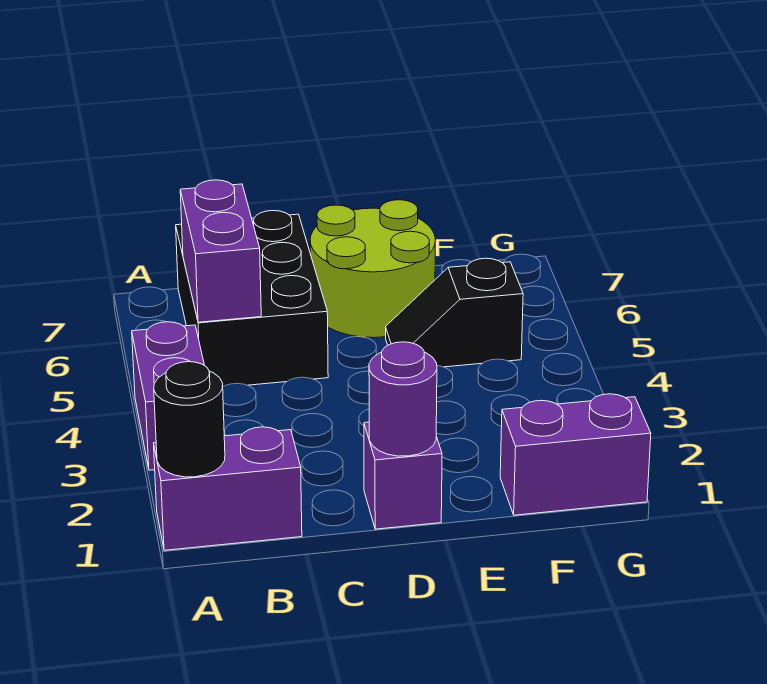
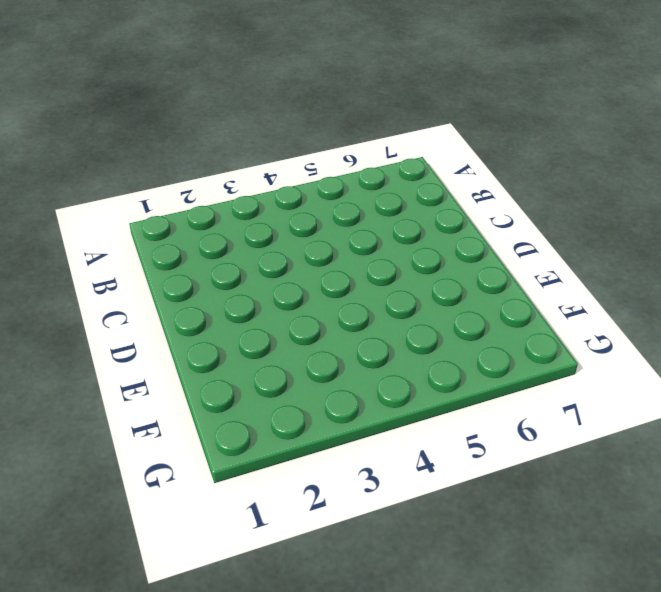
none -> purple 1x2 brick [154,427,302,550]
none -> purple 1x2 brick [132,322,204,470]

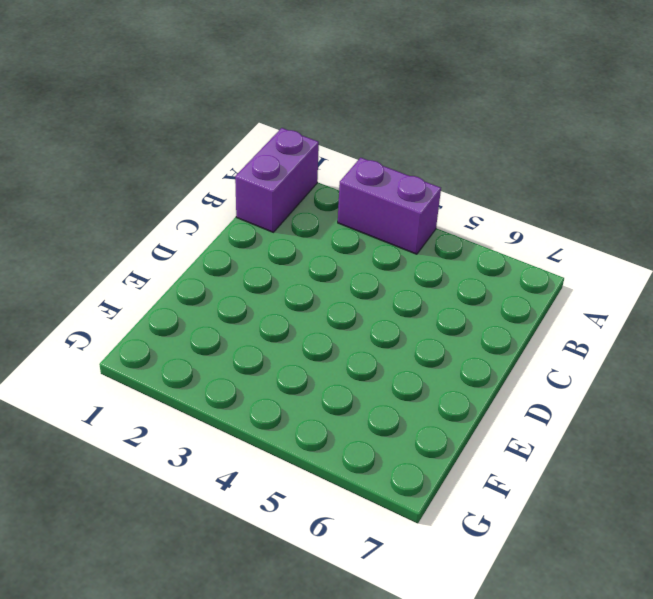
none -> black 2x3 brick [176,211,328,386]
none -> purple 1x1 brick [364,422,442,529]

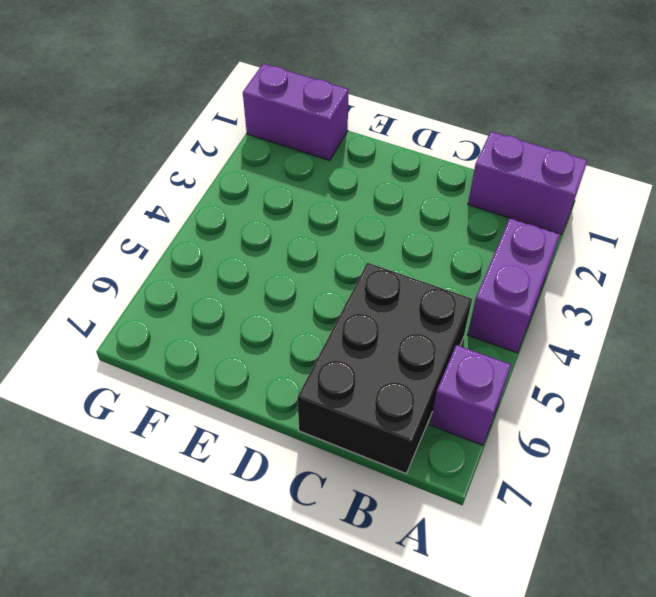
purple 1x1 brick [430,345,511,445] -> purple 1x1 brick moved to [364,422,442,529]
none -> lime 2x2 round brick [310,200,435,338]
none -> black 1x2 slope [386,258,523,367]

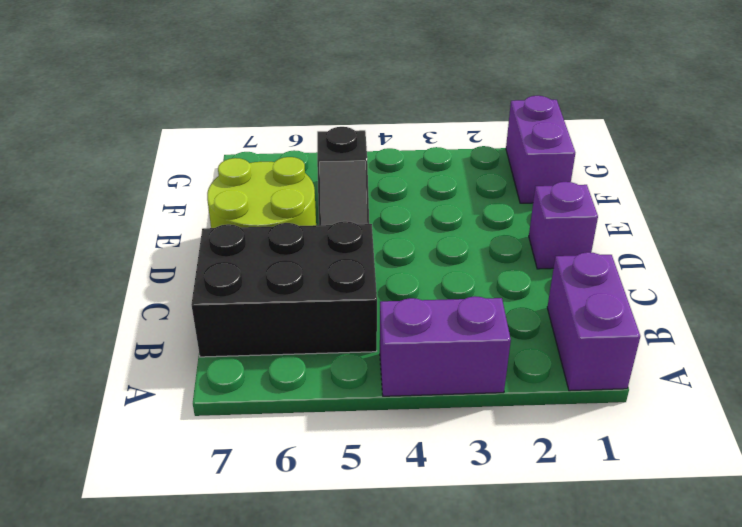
none -> black 1x1 round brick [154,362,225,477]
none -> purple 1x2 brick [180,180,261,322]

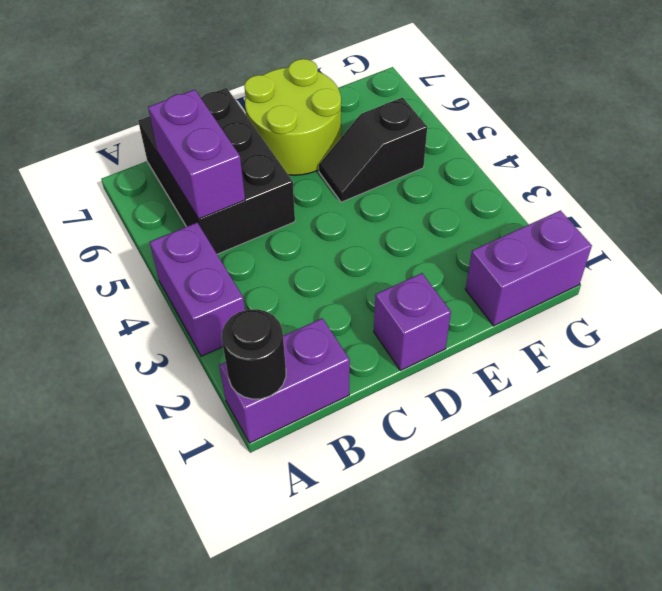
none -> purple 1x1 round brick [369,342,437,456]

